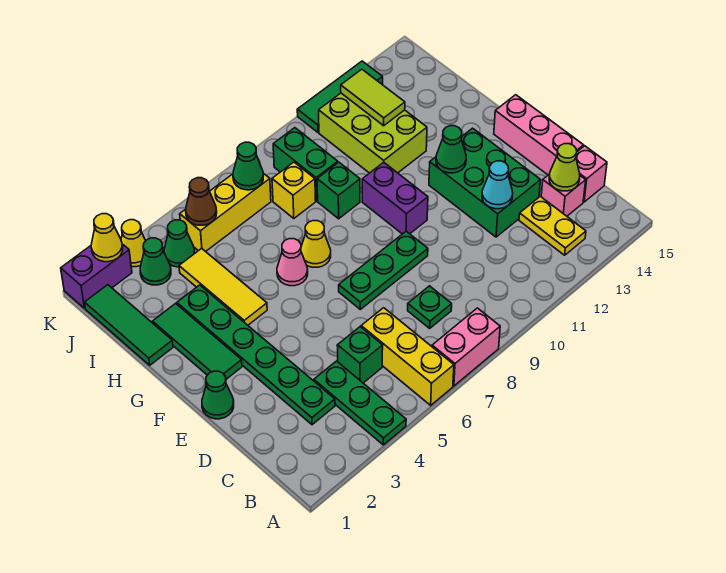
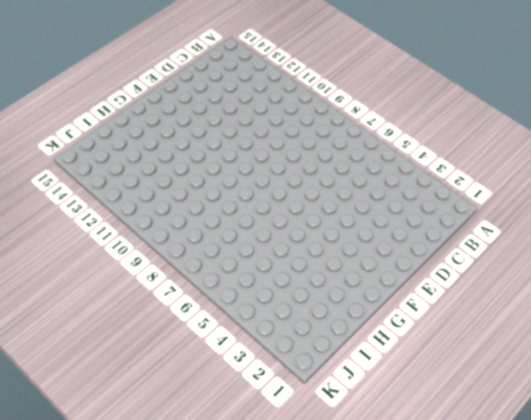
none -> green 1x3 plate [314,361,406,445]
none -> yellow 1x3 brick [361,308,454,405]
none -> pink 1x2 brick [432,308,500,386]
none -> yellow 1x2 plate [519,196,586,255]

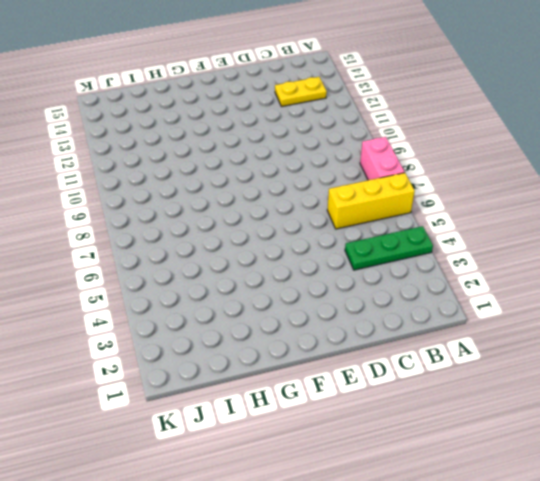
none -> green 1x6 plate [177,285,335,425]
none -> green 1x1 brick [337,327,383,383]
none -> green 1x1 plate [408,286,452,328]
none -> pink 1x1 brick [541,175,586,216]

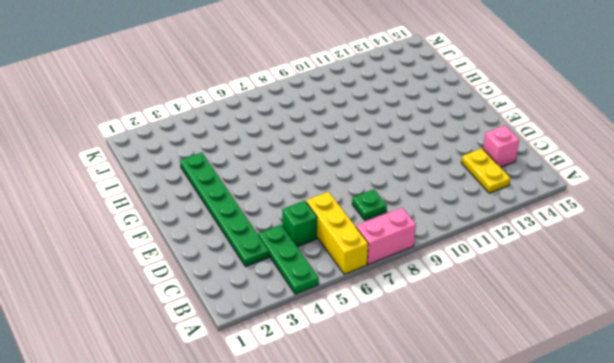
none -> pink 1x1 brick [576,146,607,202]
none -> green 2x3 brick [429,128,541,237]
none -> pink 1x3 brick [494,95,584,175]
none -> green 1x1 cone [202,371,234,419]

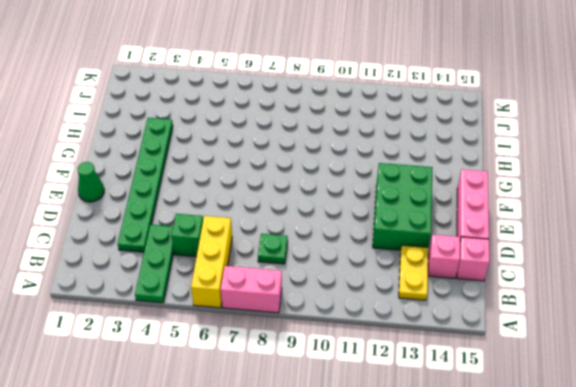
none -> green 1x3 plate [339,231,428,309]
none -> green 1x3 tile [153,304,242,379]
none -> purple 1x2 brick [362,162,428,234]
none -> yellow 1x3 tile [179,248,267,325]

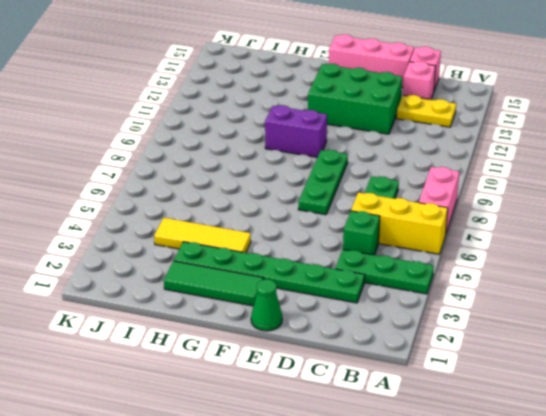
none -> pink 1x1 cone [277,239,308,286]
none -> yellow 1x1 cone [301,221,331,267]
none -> green 1x3 tile [85,285,173,365]
none -> green 1x1 brick [317,162,360,219]

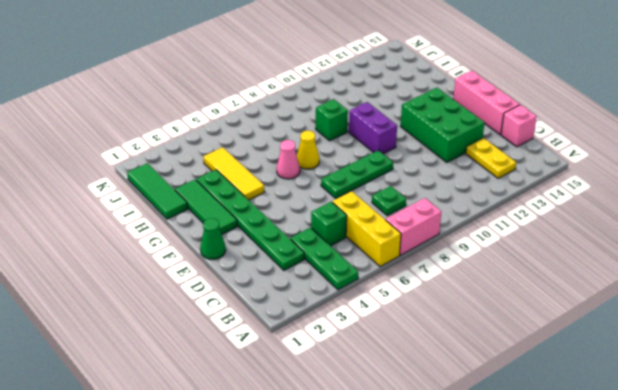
none -> pink 1x1 brick [541,175,586,216]
none -> lime 2x3 brick [319,93,427,173]
none -> yellow 1x1 brick [272,162,316,218]
none -> green 1x2 brick [273,128,338,201]

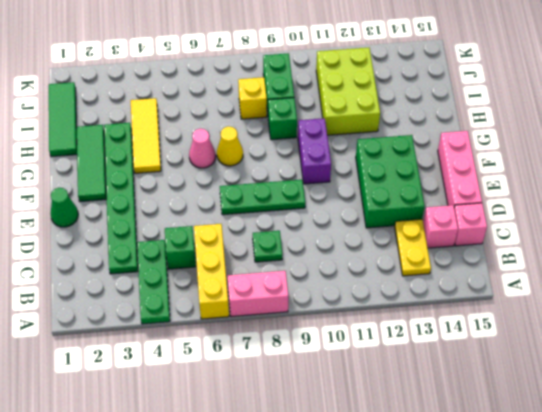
none -> green 1x1 cone [140,238,171,285]
none -> green 1x1 cone [164,220,195,267]
none -> yellow 1x3 brick [180,173,271,252]
none -> purple 1x2 brick [61,244,132,308]

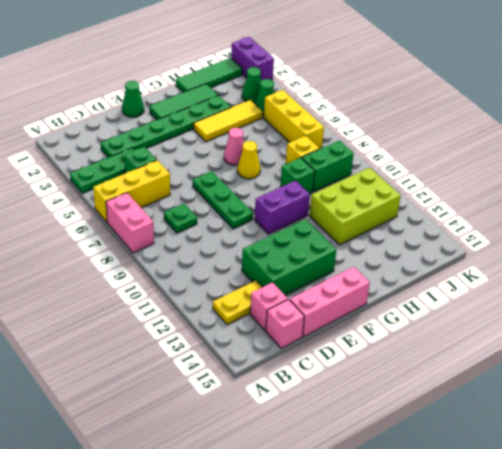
none -> yellow 1x1 cone [121,220,146,267]
none -> green 1x3 tile [297,61,383,132]
none -> lime 1x1 cone [549,144,580,191]
none -> cyan 1x1 cone [482,161,513,209]

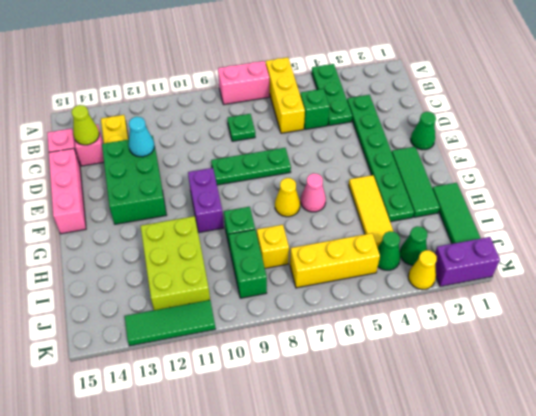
none -> green 1x1 cone [436,126,466,173]
none -> lime 1x2 tile [341,69,405,126]
none -> brown 1x1 cone [186,178,217,225]
none -> green 1x1 cone [233,142,263,190]

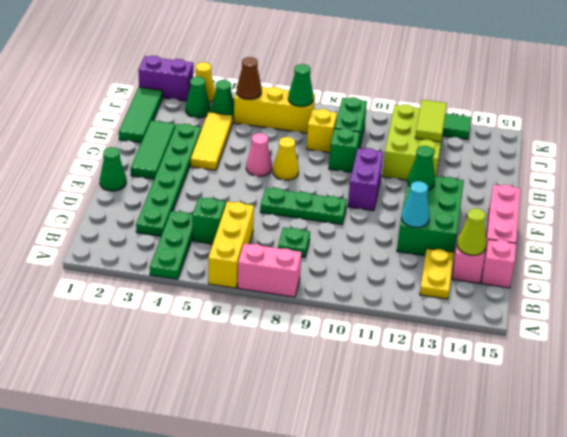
none -> yellow 1x1 cone [91,214,123,262]

